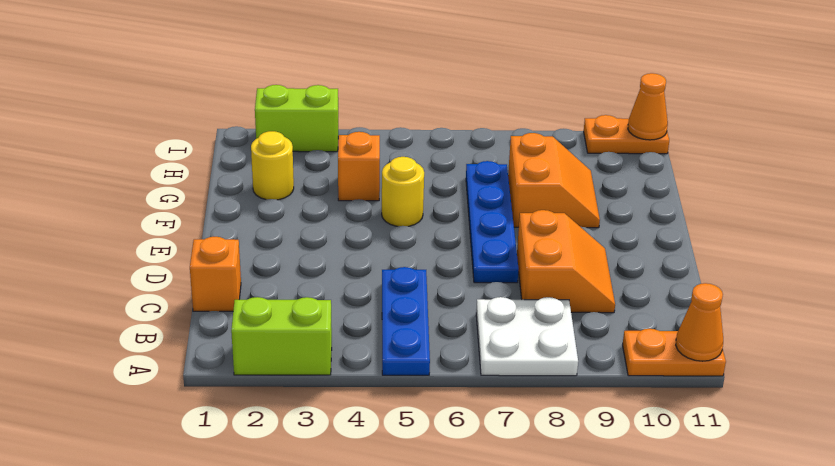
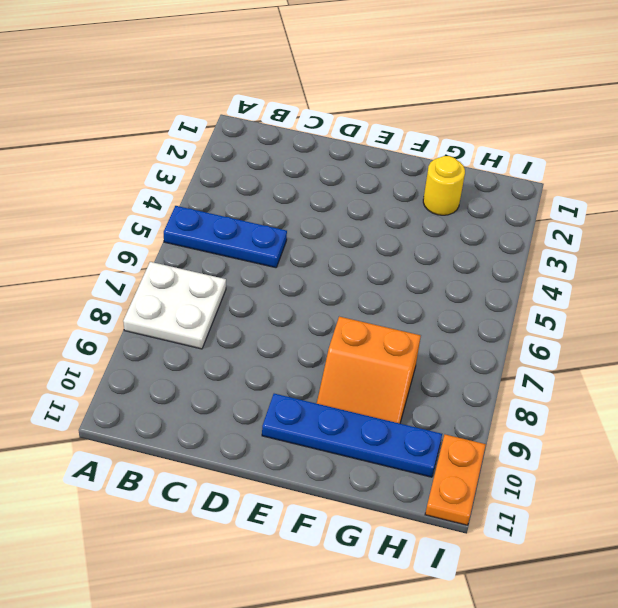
blue 1x4 plate [262,394,442,477] -> blue 1x4 plate moved to [466,161,519,283]
none -> lime 1x2 brick [231,297,332,375]
none -> orange 1x2 plate [623,329,726,376]
none -> orange 1x1 brick [190,237,241,311]

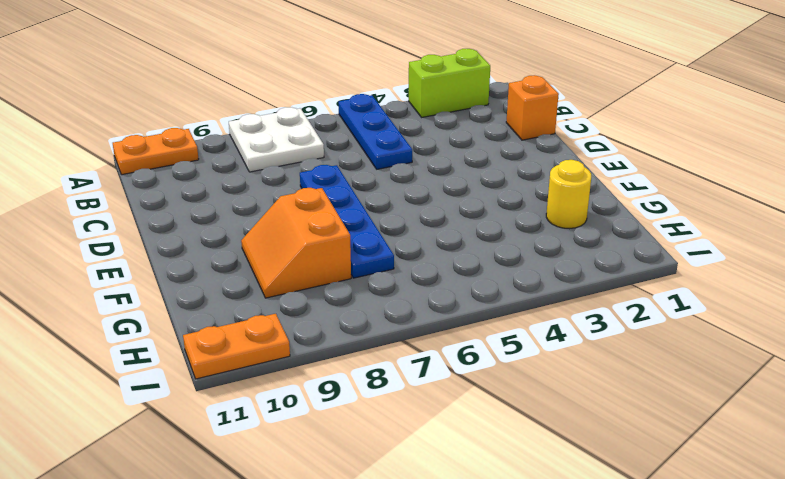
none -> orange 2x2 slope [517,210,615,313]
none -> yellow 1x1 round brick [382,157,424,226]
none -> orange 1x1 brick [338,132,380,201]

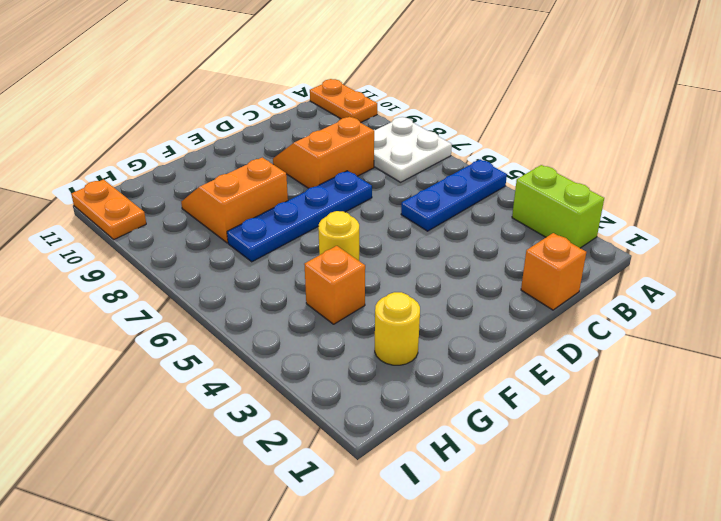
none -> lime 1x2 brick [255,85,338,152]
none -> orange 1x1 cone [676,283,723,361]
none -> orange 1x1 cone [628,73,668,140]

